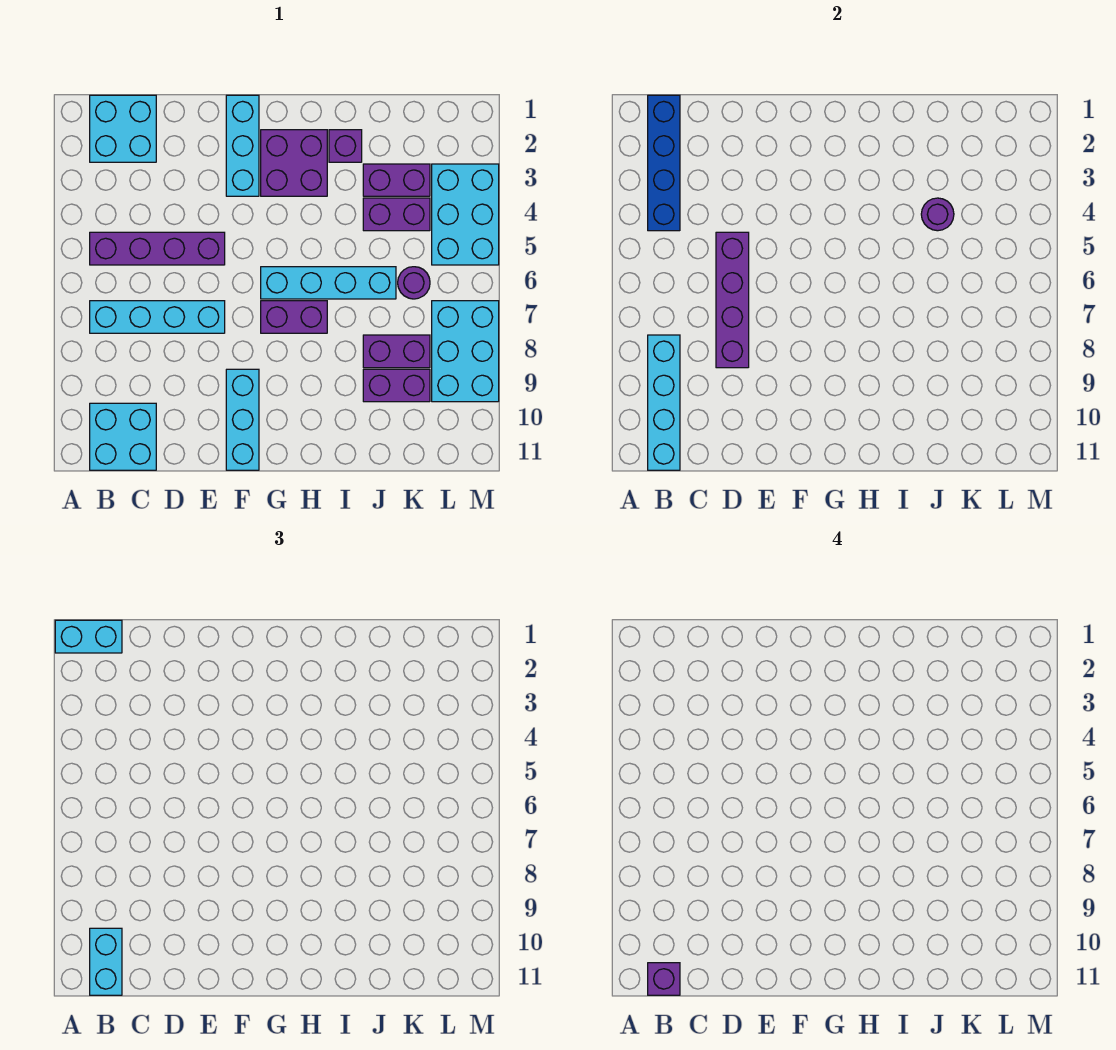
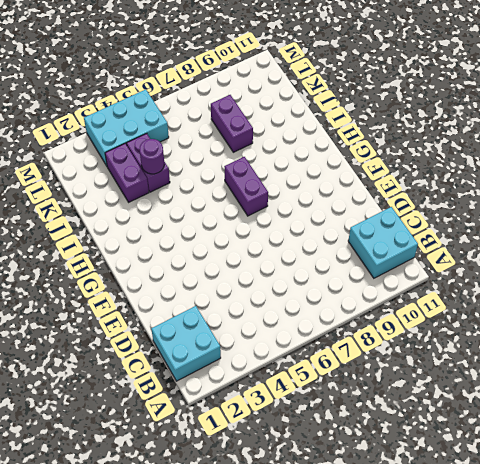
none -> purple 1x4 brick [90,232,225,265]
none -> cyan 1x4 brick [90,301,225,333]
none -> cyan 1x3 brick [226,95,259,196]

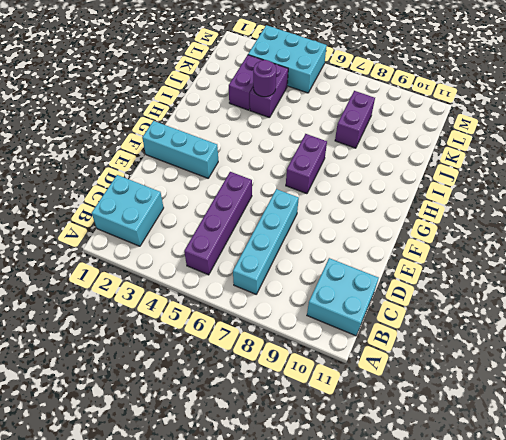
none -> cyan 1x3 brick [226,369,259,470]
none -> purple 2x2 brick [261,130,327,196]
none -> cyan 1x4 brick [261,267,396,299]

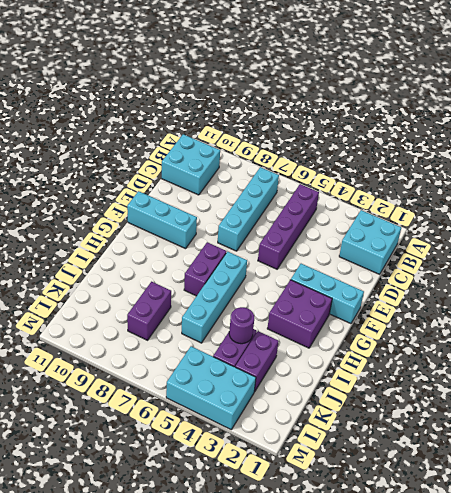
none -> purple 1x1 brick [329,130,362,162]
none -> purple 1x2 brick [363,369,430,402]
none -> purple 1x1 round brick [398,267,430,299]

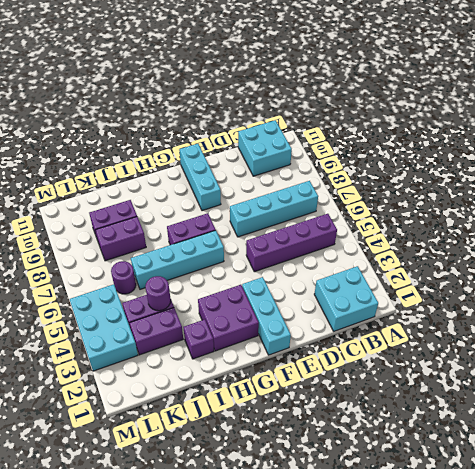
none -> cyan 2x3 brick [432,301,499,402]
none -> blue 1x4 brick [648,95,680,231]
none -> cyan 1x4 brick [648,335,680,470]

